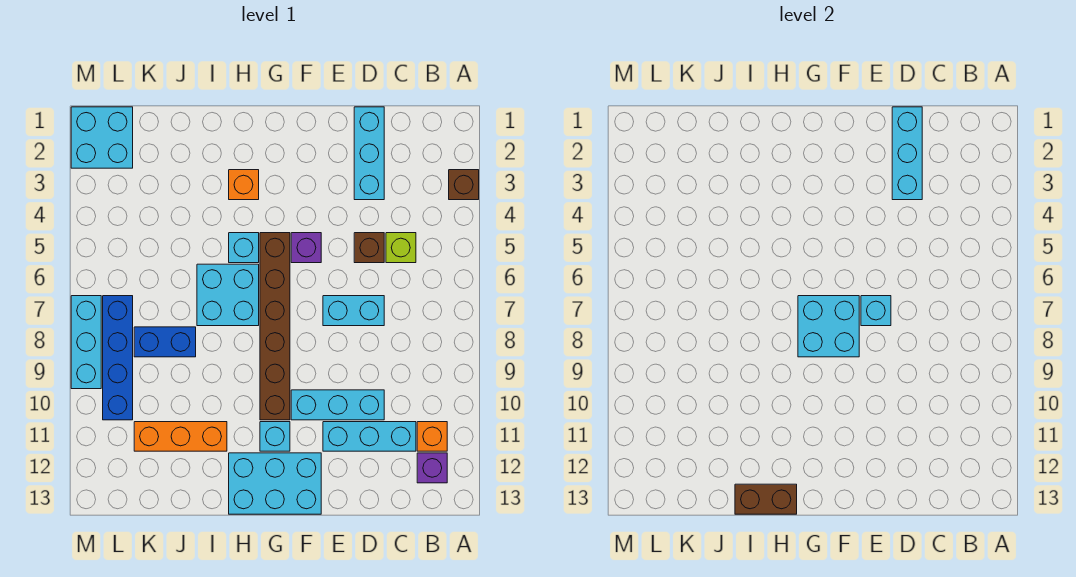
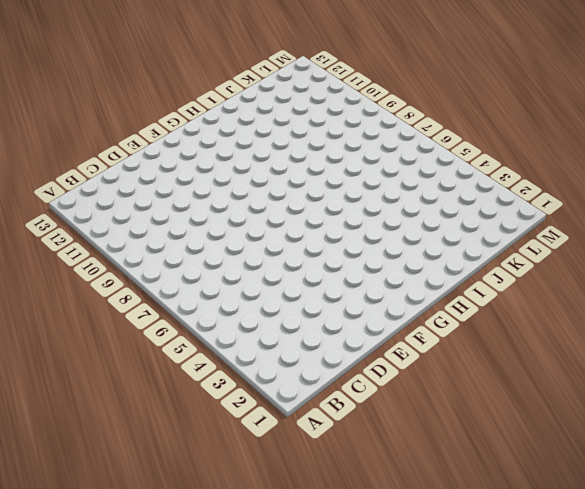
none -> brown 1x1 brick [449,170,479,200]
none -> orange 1x1 brick [417,422,447,451]
none -> purple 1x1 brick [417,453,447,483]

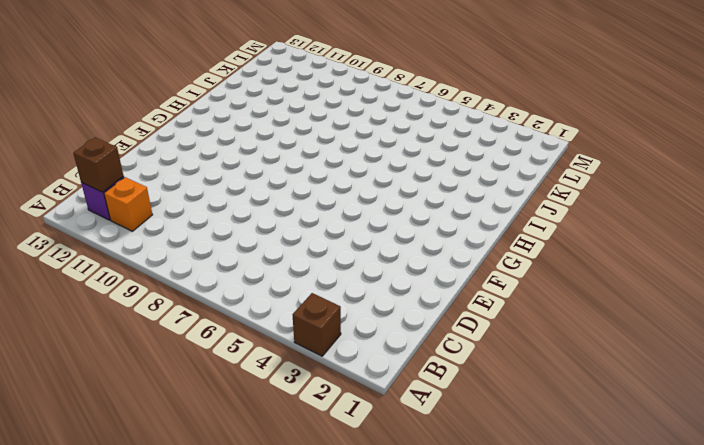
brown 1x1 brick [73,137,123,192] -> brown 1x1 brick moved to [354,233,384,263]
none -> lime 1x1 brick [386,233,416,263]
none -> cyan 1x3 brick [323,422,416,451]
none -> cyan 1x3 brick [354,107,384,200]

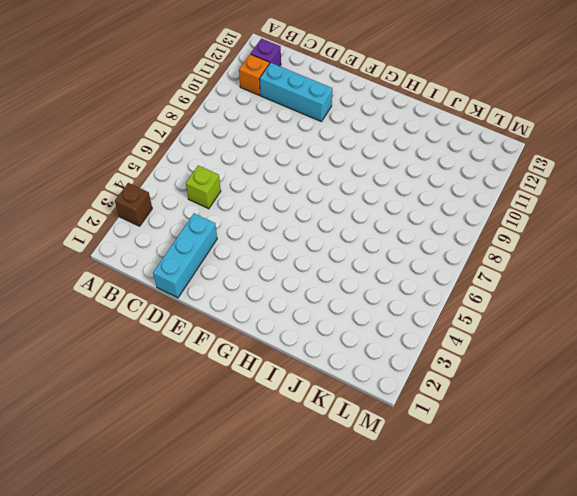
none -> brown 1x1 brick [354,233,384,263]
none -> cyan 1x2 brick [323,296,384,326]
none -> cyan 1x3 brick [291,390,384,420]

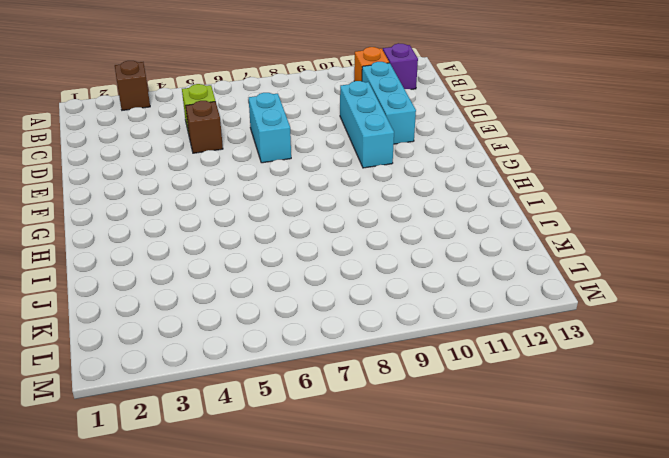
none -> cyan 1x3 brick [354,107,384,200]
none -> purple 1x1 brick [291,233,321,263]
none -> cyan 2x3 brick [229,453,321,514]

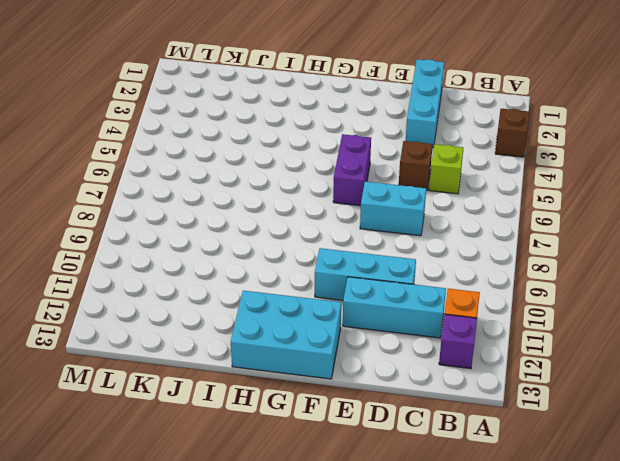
purple 1x2 brick [333,134,371,206] -> purple 1x1 brick [291,233,321,263]
none -> brown 1x6 brick [260,233,290,420]
none -> cyan 1x1 brick [260,422,290,451]
none -> orange 1x1 brick [229,170,259,200]

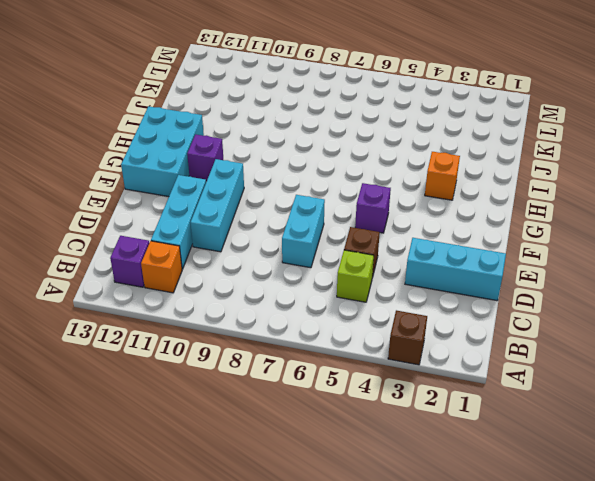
purple 1x1 brick [187,135,223,181] -> cyan 1x1 brick [260,422,290,451]
none -> brown 1x6 brick [260,233,290,420]
none -> cyan 1x1 brick [229,233,259,263]
none -> cyan 2x2 brick [197,264,259,326]

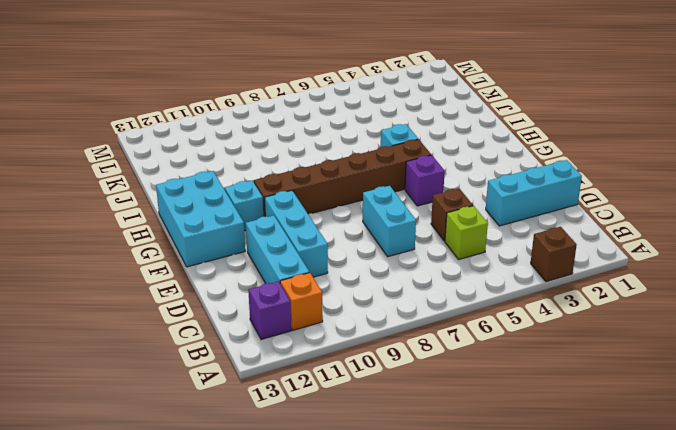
none -> orange 1x1 brick [229,170,259,200]
none -> cyan 2x2 brick [197,264,259,326]
none -> orange 1x3 brick [134,422,227,451]

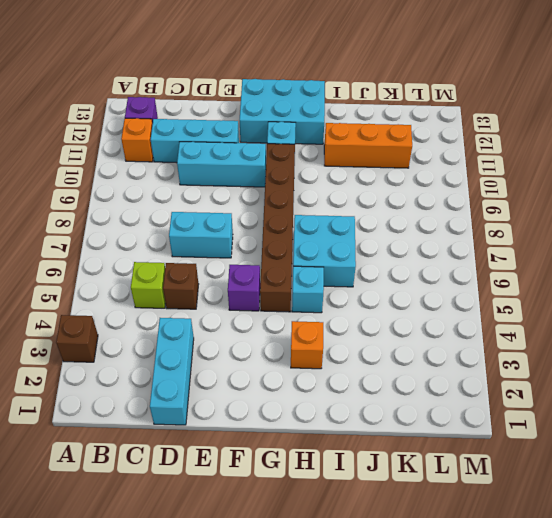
none -> blue 1x2 brick [134,327,196,357]
none -> cyan 2x2 brick [71,107,133,168]
none -> blue 1x4 brick [103,296,133,420]

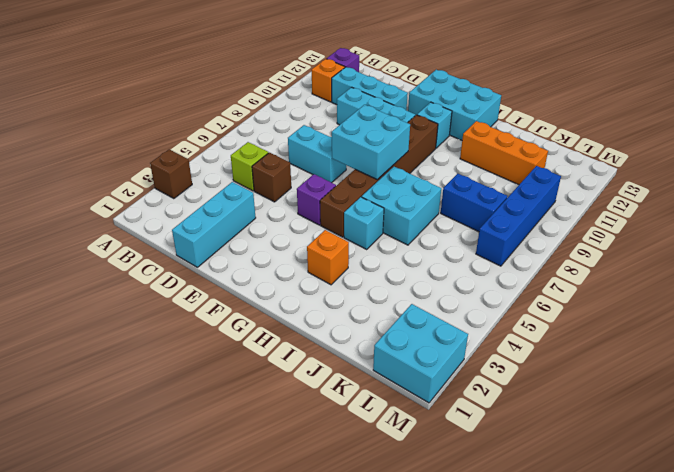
none -> cyan 1x3 brick [71,296,101,389]
none -> cyan 1x3 brick [892,107,922,200]
none -> cyan 1x1 brick [861,296,891,326]

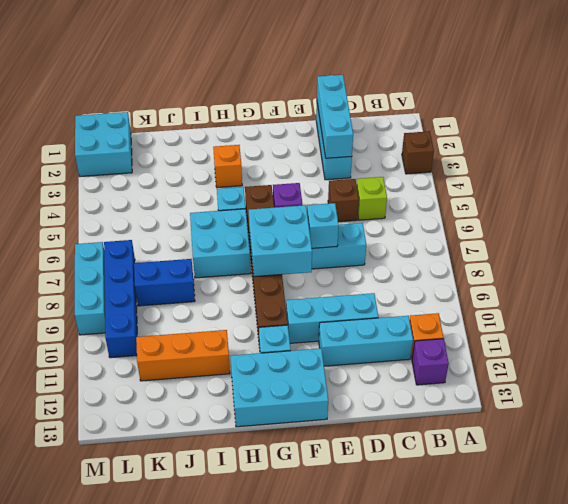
none -> brown 1x2 brick [735,484,797,514]

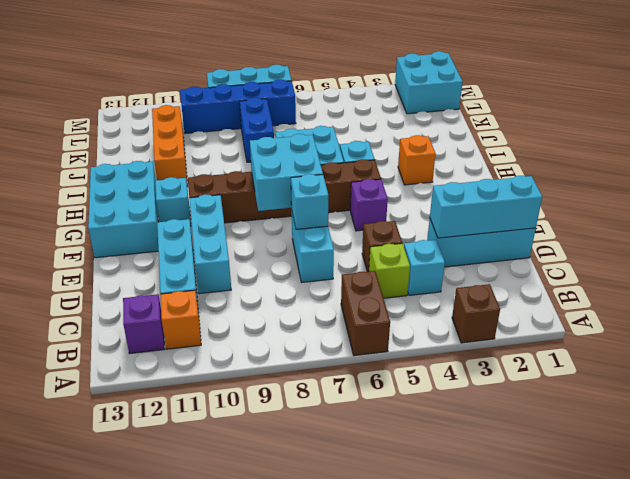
brown 1x2 brick [341,271,390,356] -> brown 1x2 brick moved to [735,484,797,514]
cyan 1x1 brick [404,240,445,295] -> none

